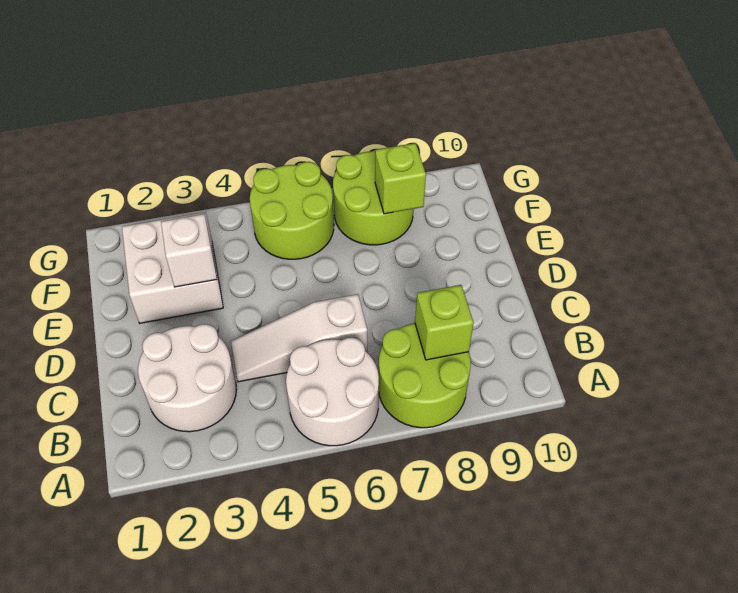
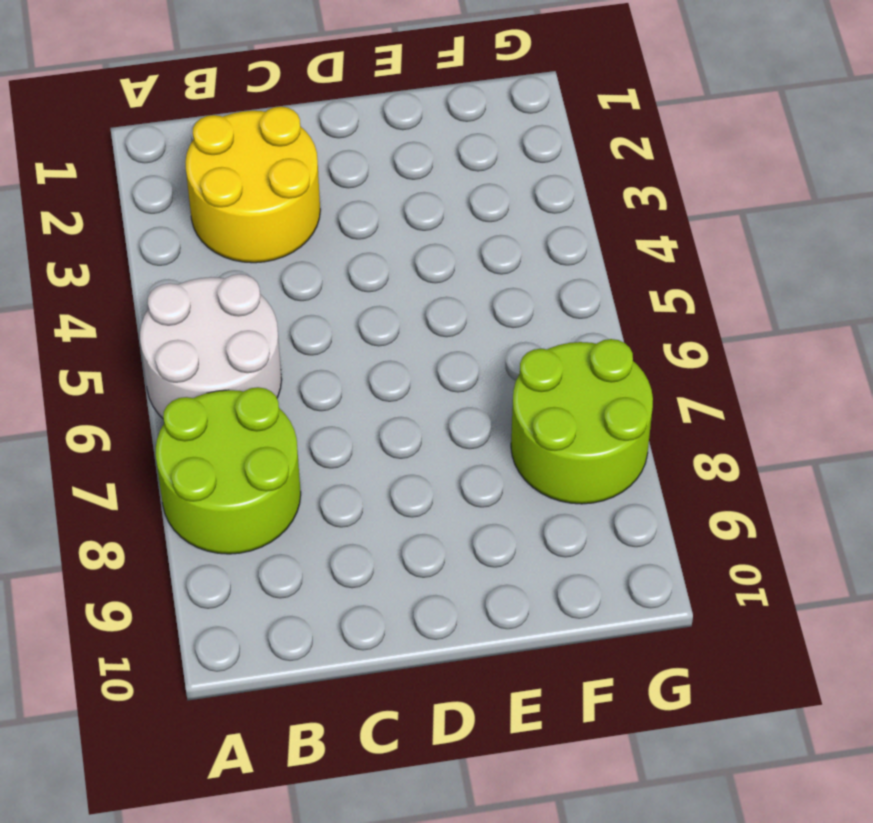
yellow 2x2 round brick [185,107,320,263] -> white 2x2 round brick [138,324,237,432]
none -> white 1x3 slope [231,294,367,382]
none -> white 2x2 brick [122,212,223,323]

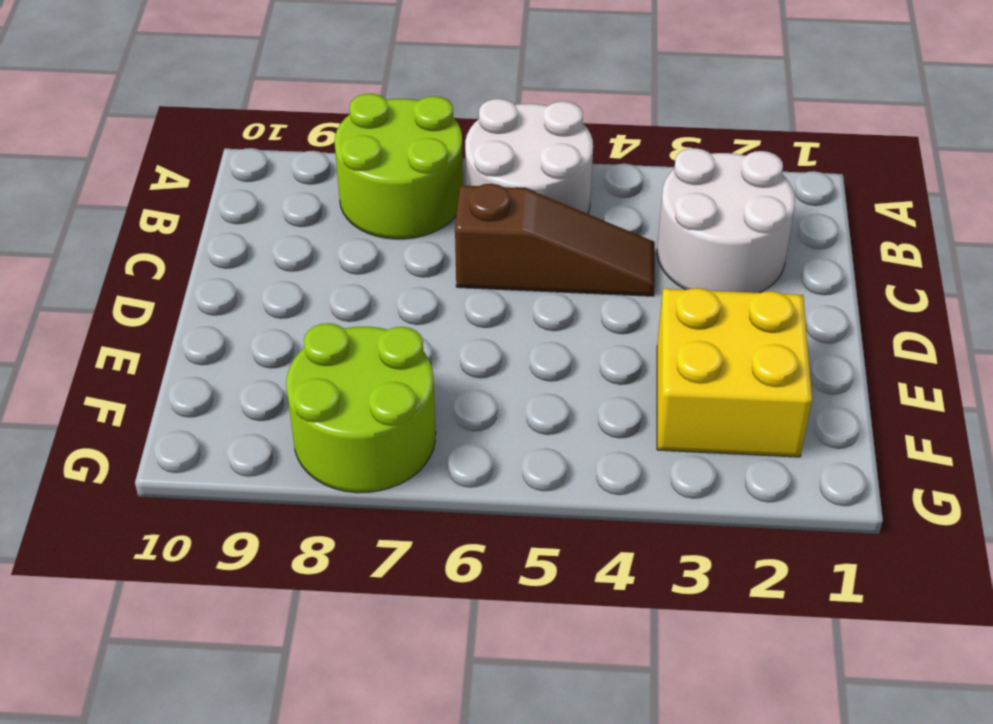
brown 1x3 slope [455,184,655,296] -> white 1x3 slope [231,294,367,382]
yellow 2x2 brick [657,288,812,457] -> white 2x2 brick [122,212,223,323]
none -> lime 2x2 round brick [250,162,334,259]
none -> lime 1x1 brick [415,285,473,360]

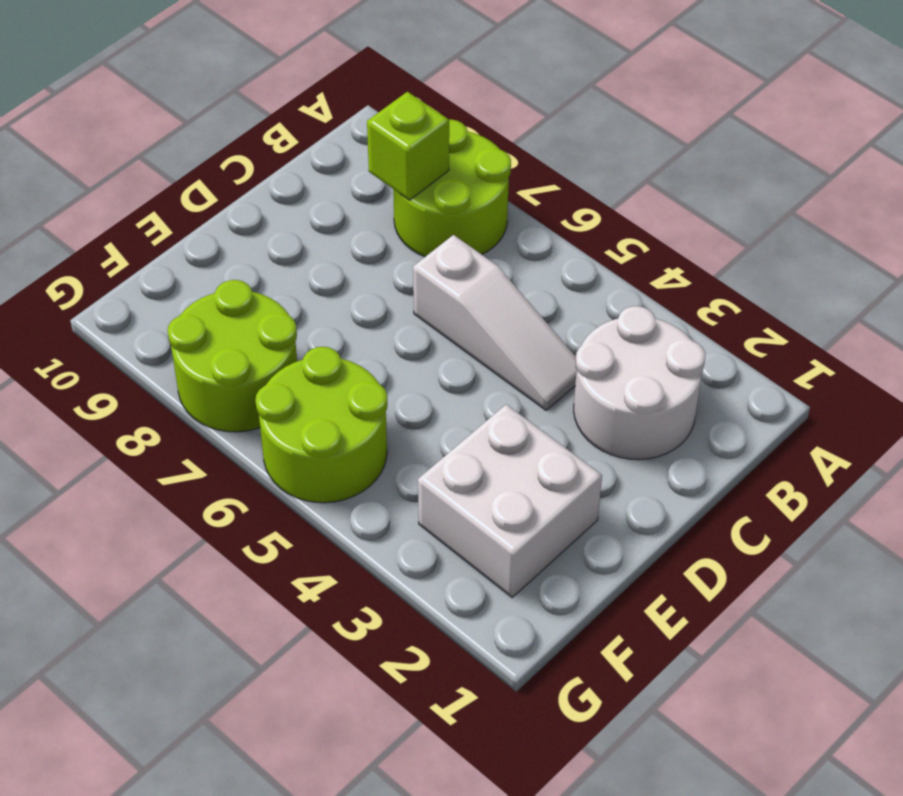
none -> white 2x2 round brick [286,338,379,446]
none -> white 1x1 brick [161,214,217,287]

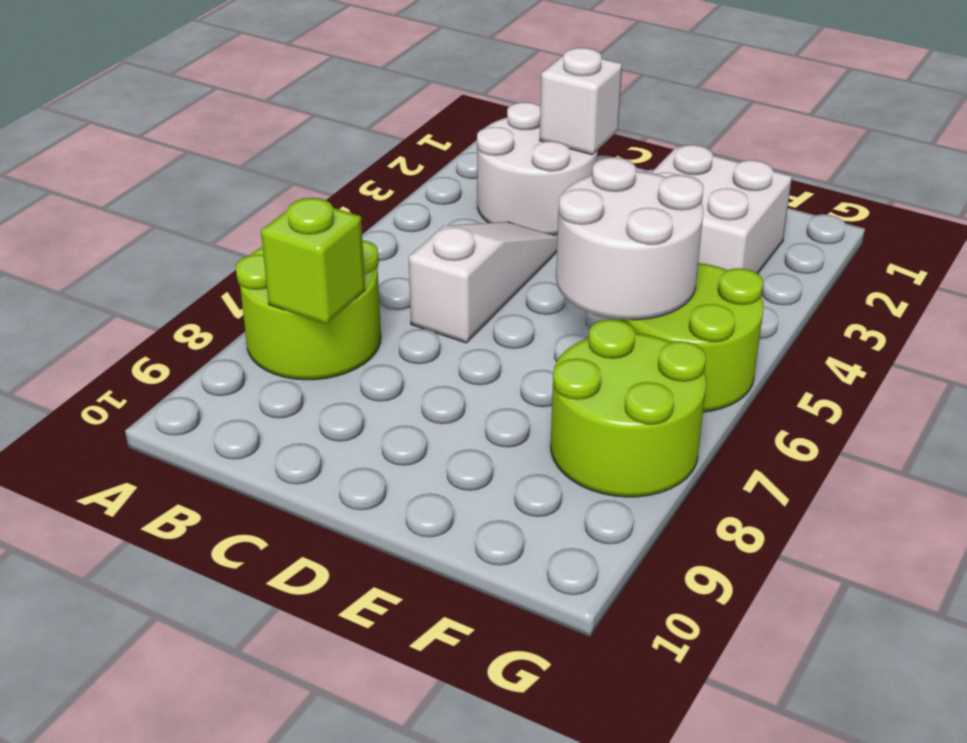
white 1x1 brick [540,48,622,155] -> white 1x1 brick moved to [161,214,217,287]
white 2x2 round brick [556,157,703,320] -> white 2x2 round brick moved to [286,338,379,446]
none -> lime 1x1 brick [375,143,426,214]

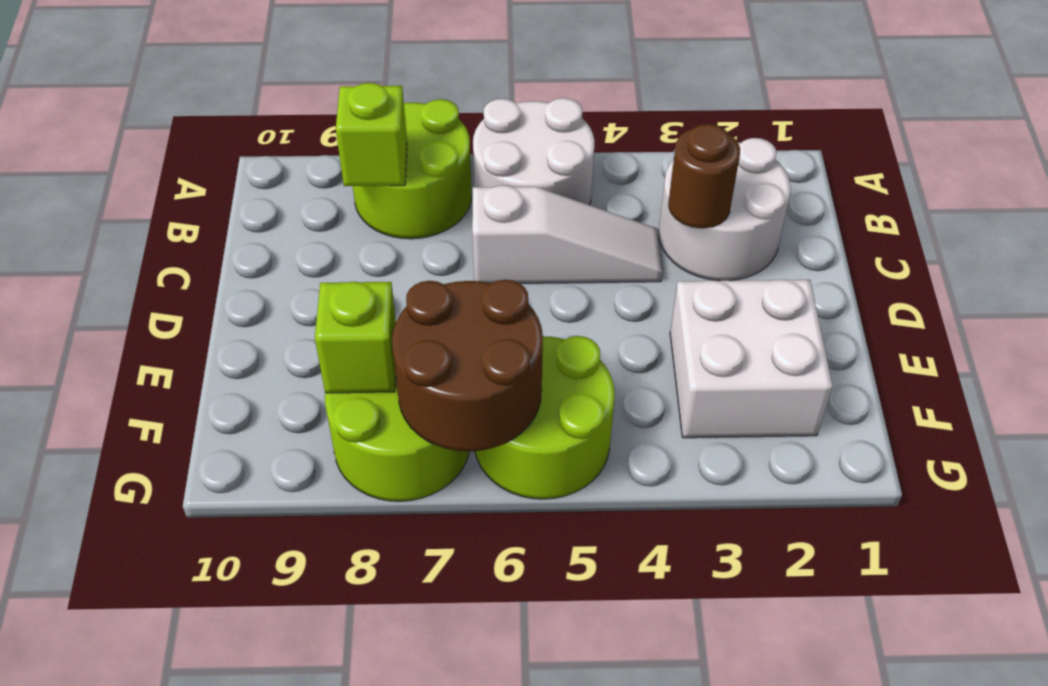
brown 1x1 round brick [668,124,740,229] -> none
brown 2x2 round brick [392,280,543,452] -> none
none -> white 1x1 brick [161,214,217,287]

